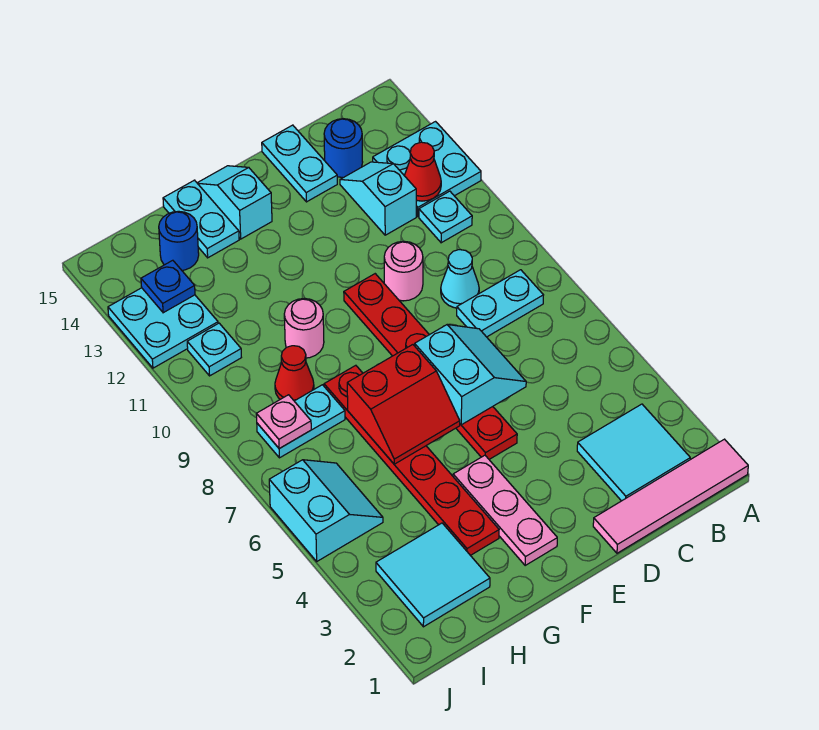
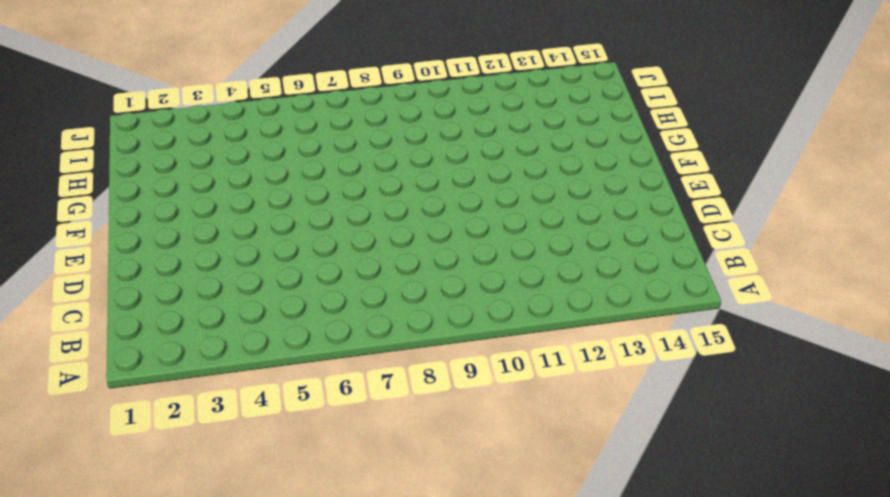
none -> pink 1x4 tile [593,439,748,553]
none -> cyan 2x2 plate [373,122,481,216]
none -> cyan 2x2 tile [577,404,690,501]

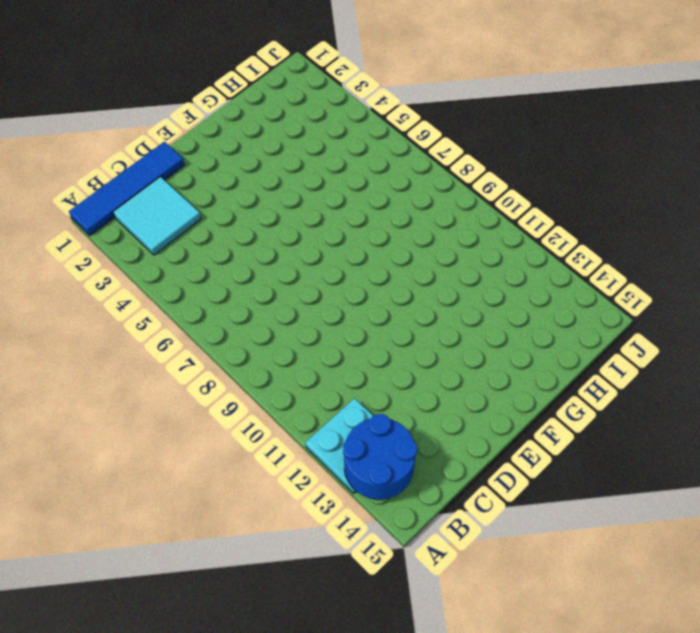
blue 1x4 tile [69,142,184,235] -> pink 1x4 tile [593,439,748,553]
blue 2x2 round brick [343,414,417,500] -> none
none -> cyan 1x2 plate [457,270,543,337]
none -> cyan 1x1 plate [419,191,472,243]
none -> cyan 1x1 cone [441,250,479,308]

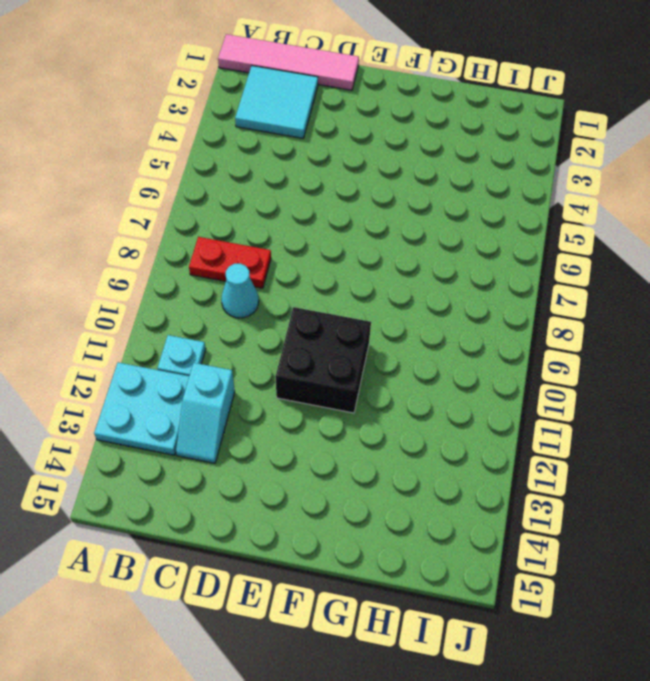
red 1x2 plate [189,237,271,288] -> cyan 1x2 plate [457,270,543,337]
black 2x2 brick [276,307,371,413] -> red 1x6 plate [344,274,517,459]
none -> blue 1x1 round brick [324,119,363,178]
none -> pink 1x1 round brick [384,241,423,301]
none -> cyan 1x2 plate [262,125,337,202]

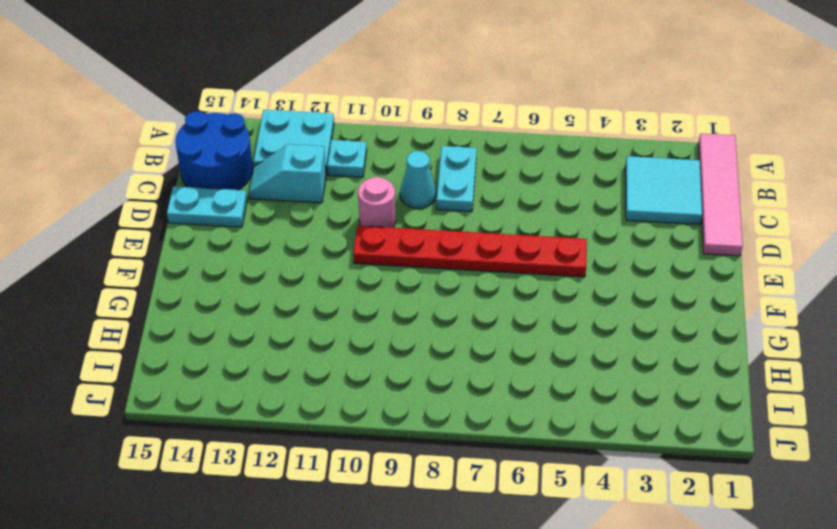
blue 2x2 round brick [176,111,253,190] -> blue 1x1 round brick [324,119,363,178]
none -> pink 1x3 plate [453,455,557,565]
none -> cyan 1x2 slope [198,166,272,239]
none -> red 1x6 plate [324,365,499,556]

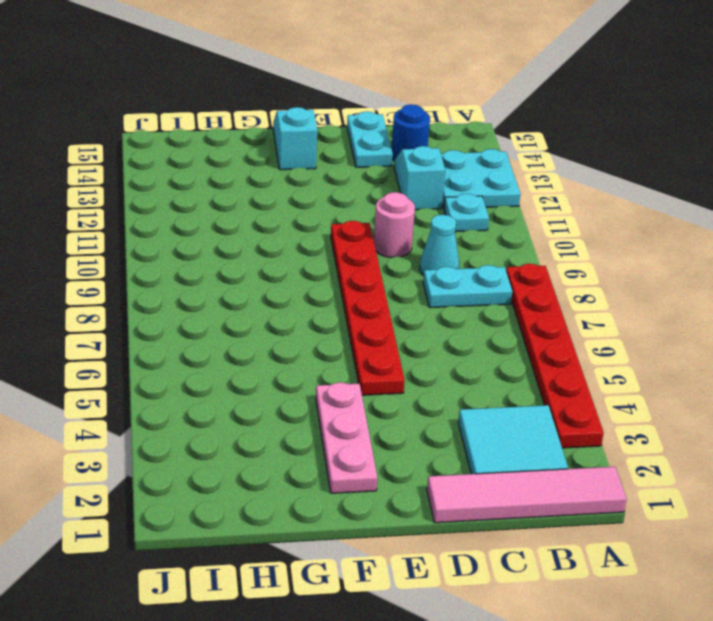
red 1x6 plate [506,264,604,448] -> red 1x6 plate moved to [324,365,499,556]
none -> pink 1x1 round brick [284,299,324,358]
none -> cyan 1x2 plate [163,180,239,258]
none -> cyan 2x2 tile [376,523,490,627]

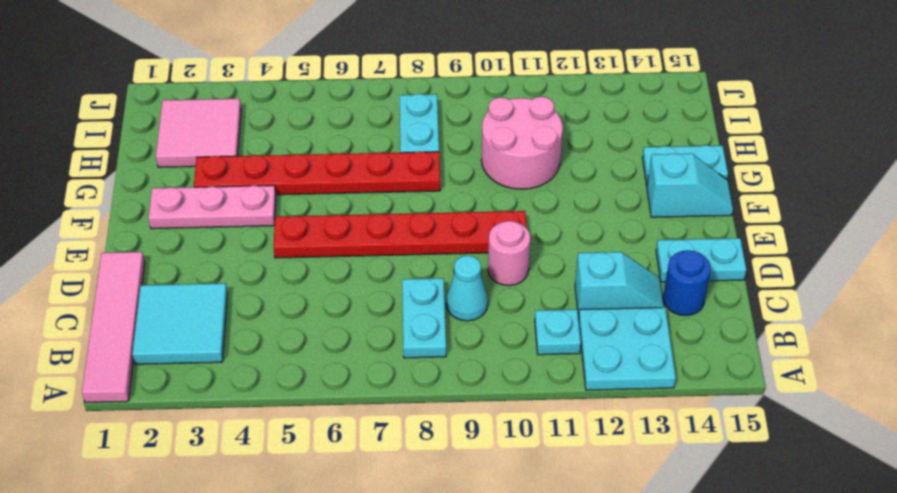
pink 2x2 round brick [481,97,563,189] -> pink 1x1 round brick [284,299,324,358]
pink 2x2 tile [156,99,241,167] -> cyan 2x2 tile [376,523,490,627]
none -> red 1x1 cone [275,346,314,401]
none -> blue 1x1 round brick [159,211,199,270]
none -> cyan 2x2 slope [269,460,383,561]

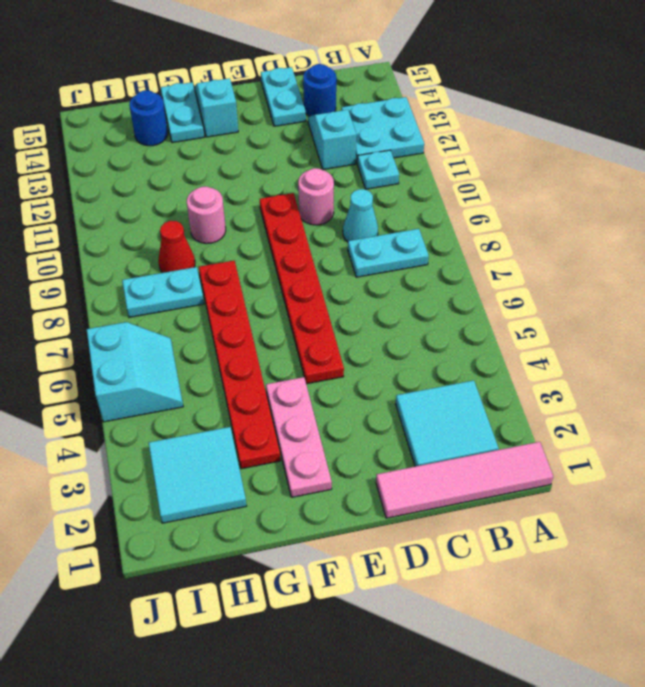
none -> cyan 1x1 plate [187,323,241,376]
none -> cyan 2x2 plate [108,288,218,368]
none -> red 1x1 cone [404,142,441,201]

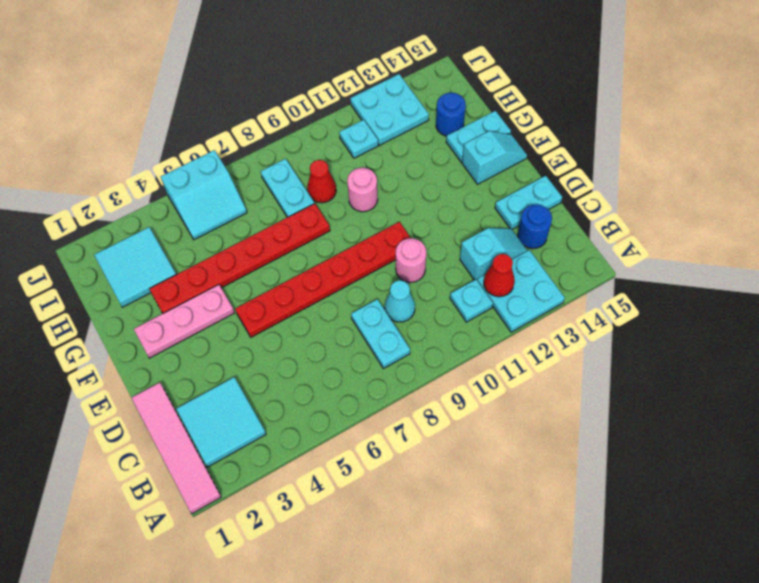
none -> cyan 2x2 slope [415,325,526,425]
none -> red 2x2 slope [347,345,460,464]
none -> pink 1x1 plate [256,395,311,449]

